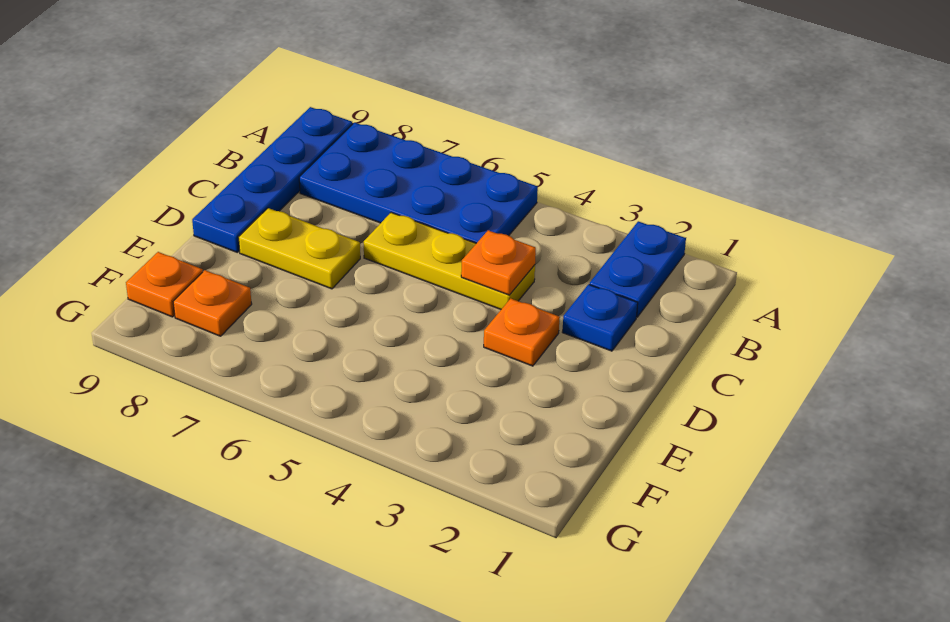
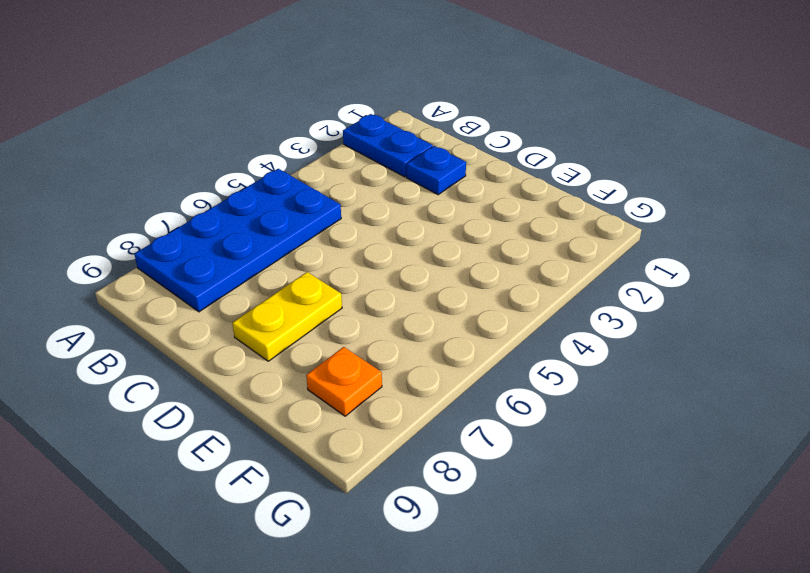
none -> blue 1x4 plate [192,107,353,253]
none -> yellow 1x3 plate [364,213,535,309]

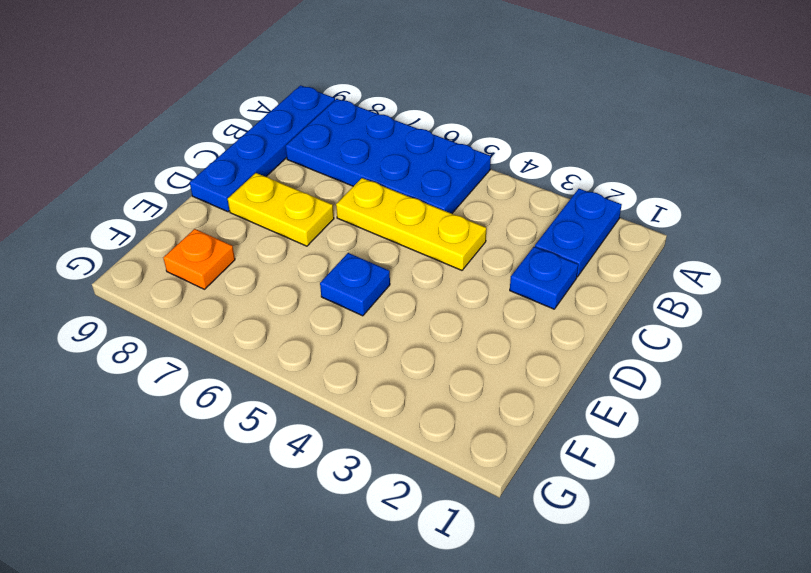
blue 1x1 plate [320,253,390,316] -> none
none -> orange 1x1 plate [484,298,560,366]
none -> orange 1x1 plate [126,252,203,317]

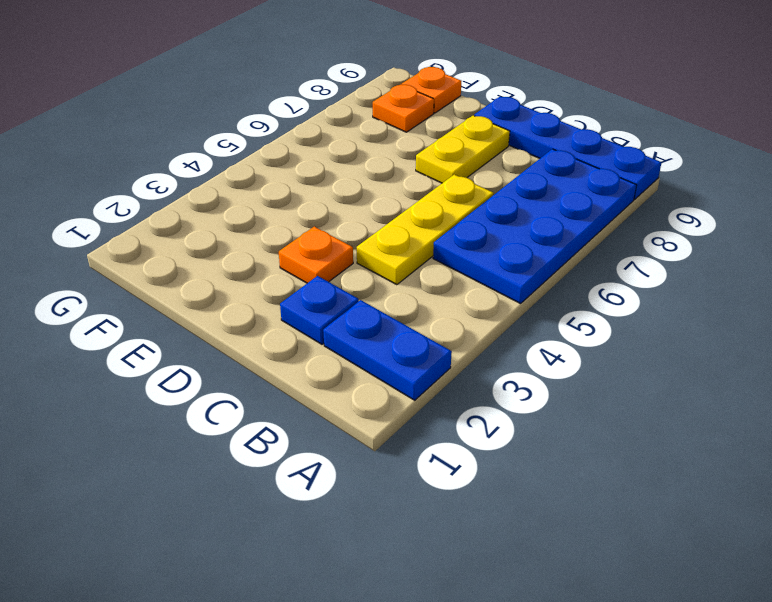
none -> orange 1x1 plate [461,230,536,295]

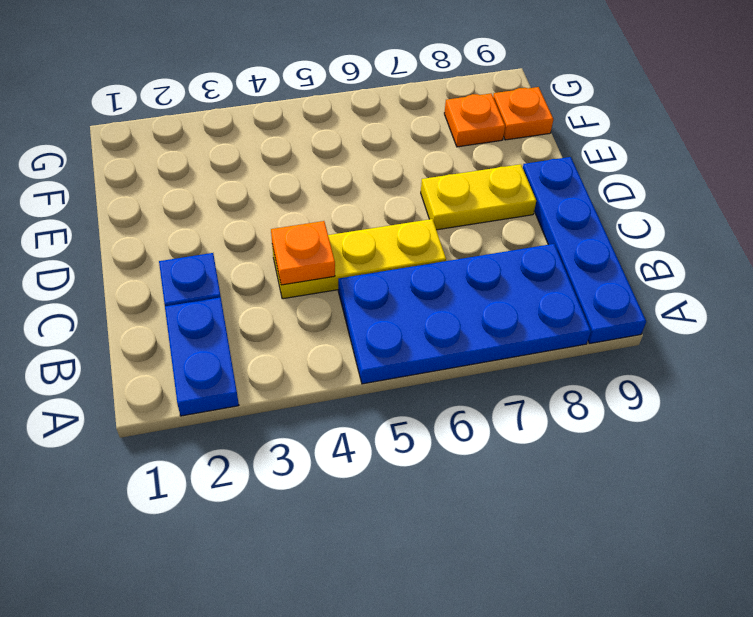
none -> orange 1x1 plate [484,298,560,366]

